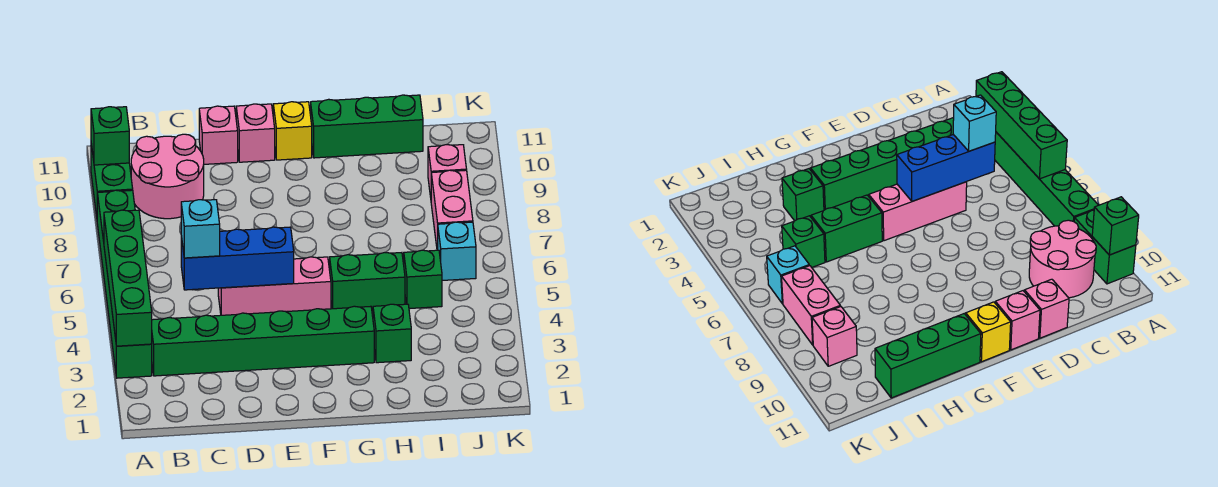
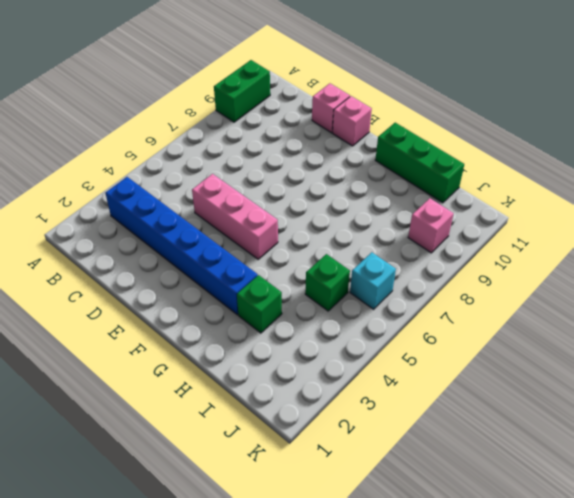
blue 1x6 brick [105,177,258,315] -> green 1x6 brick [152,306,374,376]
none -> green 1x6 brick [97,190,152,378]
none -> pink 2x2 round brick [131,134,204,219]
none -> yellow 1x1 brick [273,102,312,160]

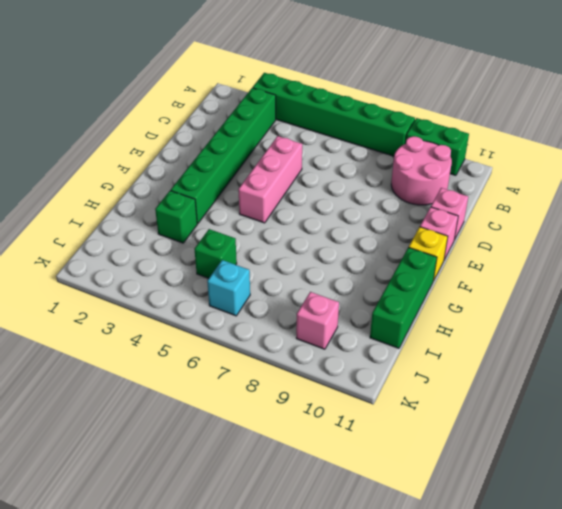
none -> green 1x2 brick [330,252,405,311]
none -> pink 1x2 brick [431,170,473,250]
none -> green 1x4 brick [104,210,152,346]

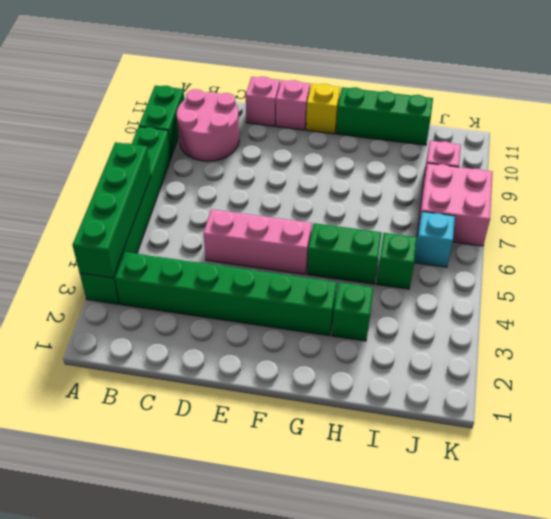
pink 2x2 brick [418,163,493,246] -> pink 1x2 brick [431,170,473,250]
none -> green 1x1 brick [91,107,129,165]
none -> blue 1x3 brick [181,227,294,290]
none -> cyan 1x1 brick [181,200,220,258]

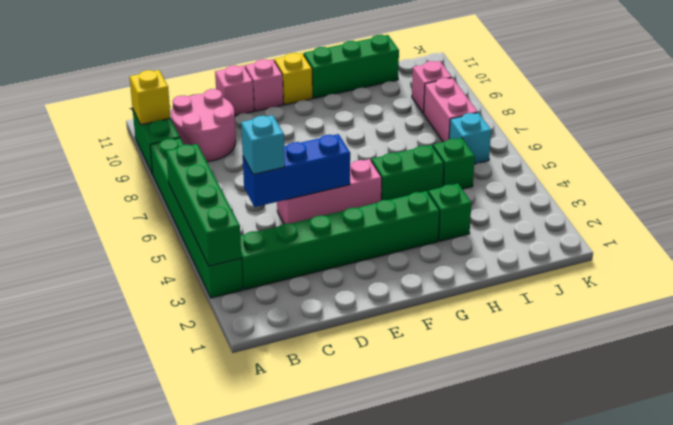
yellow 1x1 brick [130,70,171,125] -> green 1x1 brick [91,107,129,165]

